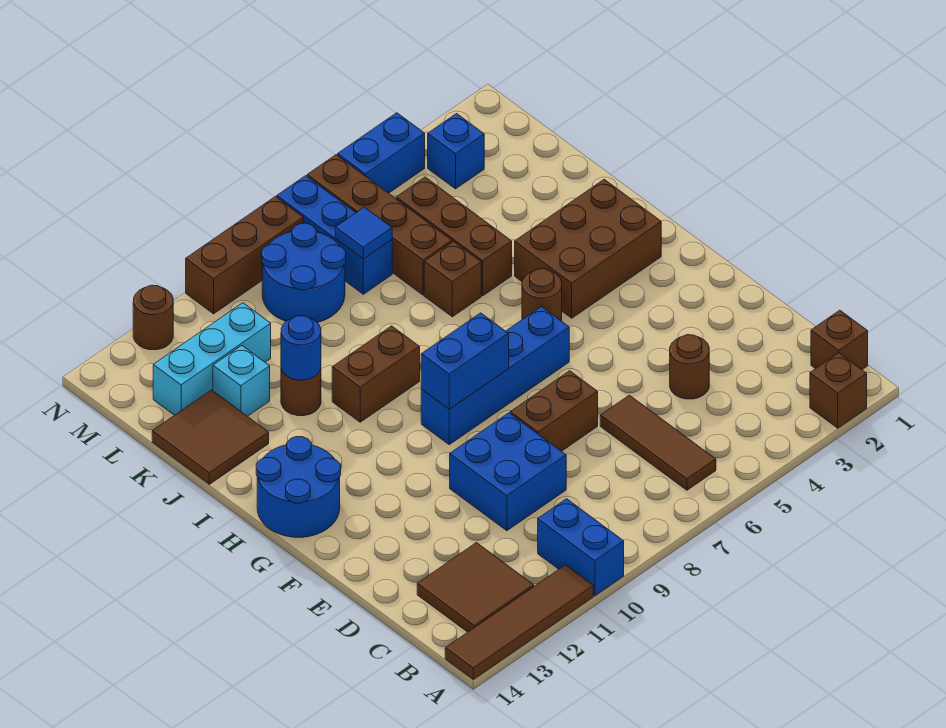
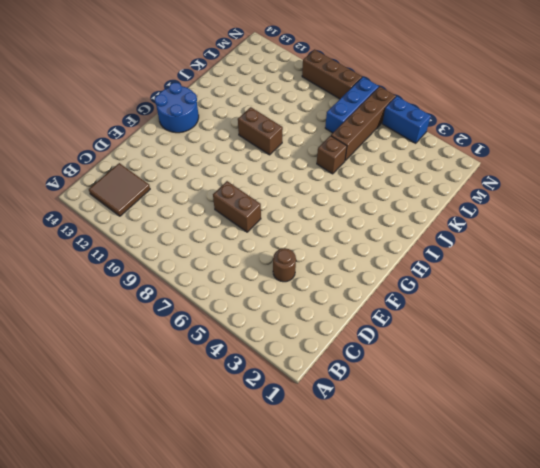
none -> brown 1x1 brick [810,353,867,428]
none -> blue 1x2 brick [538,499,624,596]
none -> brown 1x4 tile [445,565,593,679]
none -> brown 1x1 brick [811,310,868,370]

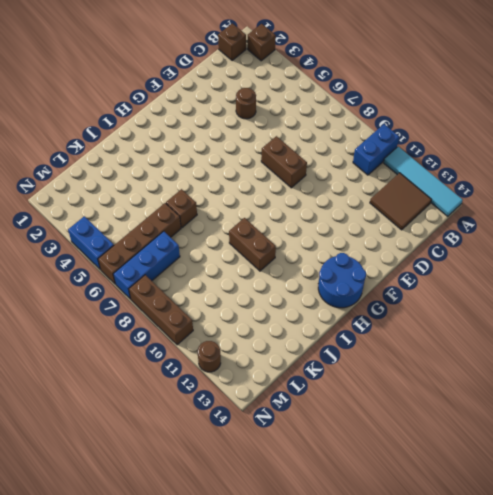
cyan 1x4 tile [383,147,463,217] -> brown 1x4 tile [445,565,593,679]
none -> brown 1x3 tile [600,395,716,490]
none -> blue 2x2 brick [450,413,566,531]
none -> blue 1x4 brick [421,307,569,445]
none -> brown 2x3 brick [515,179,661,318]

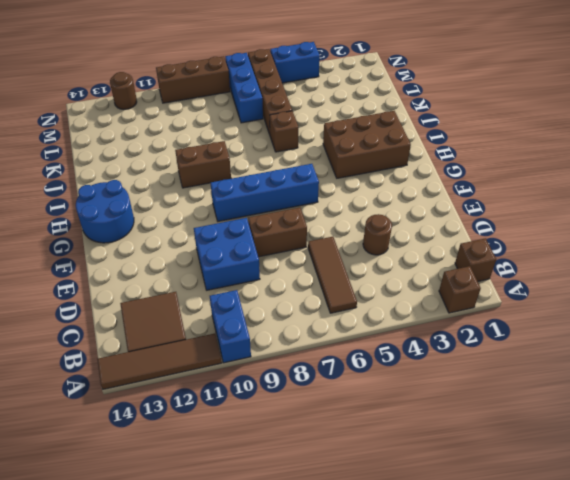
none -> brown 1x1 round brick [522,269,562,321]
none -> brown 1x3 brick [396,177,512,296]
none -> brown 1x1 round brick [281,369,321,416]
none -> brown 2x2 tile [152,390,269,484]

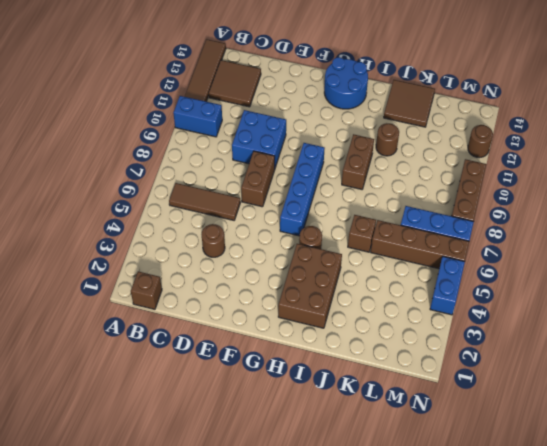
none -> brown 1x1 brick [810,353,867,428]
none -> brown 1x3 brick [396,177,512,296]
none -> cyan 1x1 brick [213,346,270,416]
none -> blue 2x2 round brick [262,223,346,322]

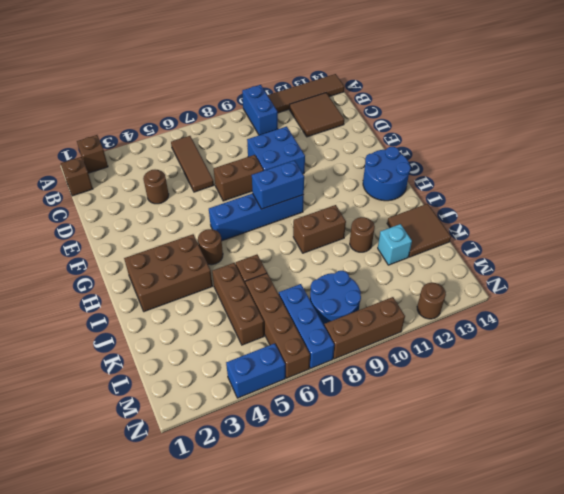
none -> cyan 1x3 brick [153,303,271,415]
none -> blue 1x1 brick [428,114,484,189]
none -> blue 1x1 round brick [281,316,321,380]
none -> blue 1x1 tile [335,207,392,259]

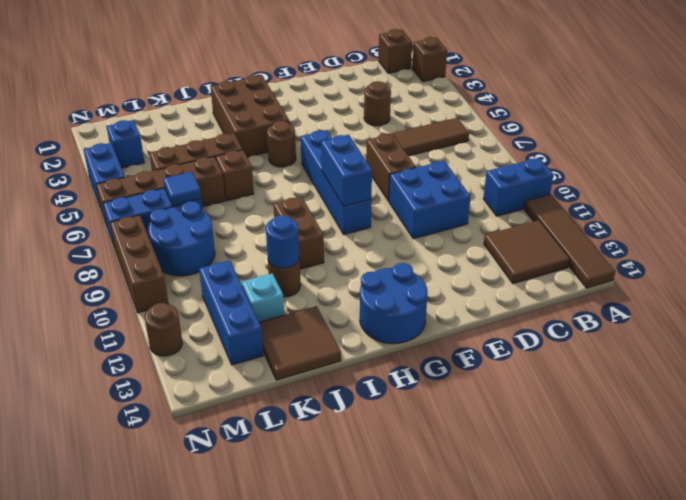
blue 1x3 brick [199,260,263,365] -> cyan 1x3 brick [153,303,271,415]

